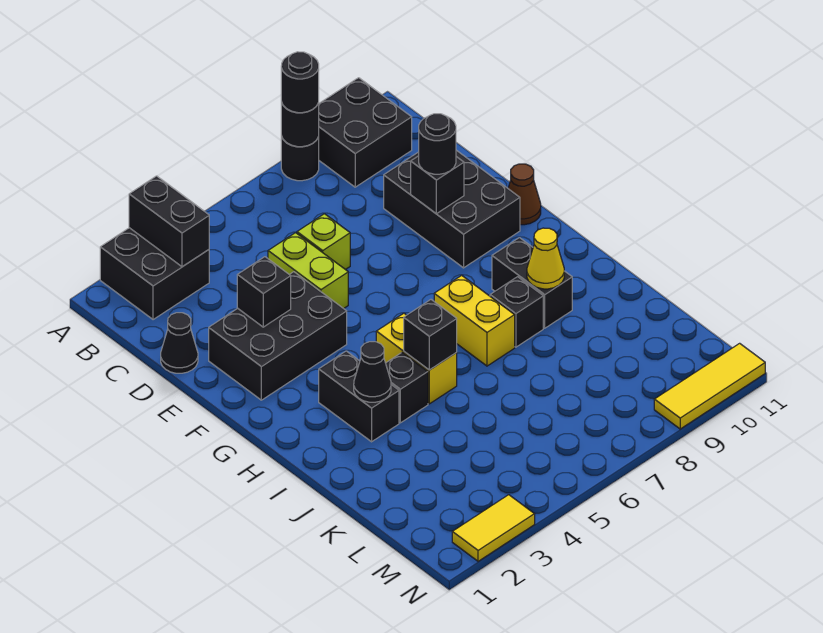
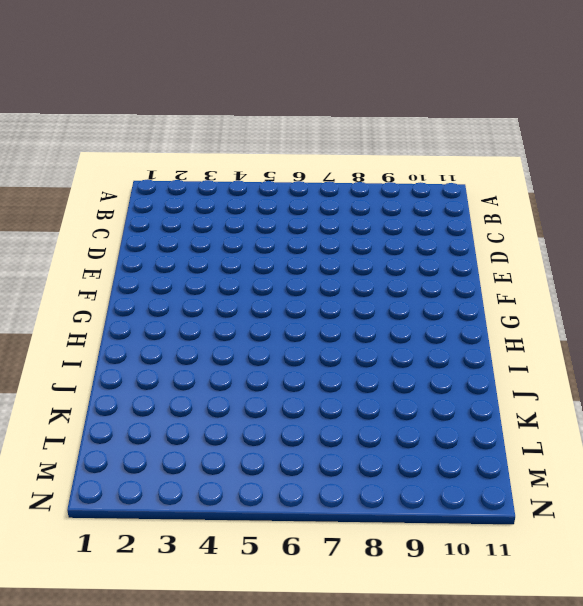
none -> black 2x2 brick [100,228,209,320]
none -> black 1x1 round brick [281,136,319,181]
none -> black 2x2 brick [319,78,412,187]

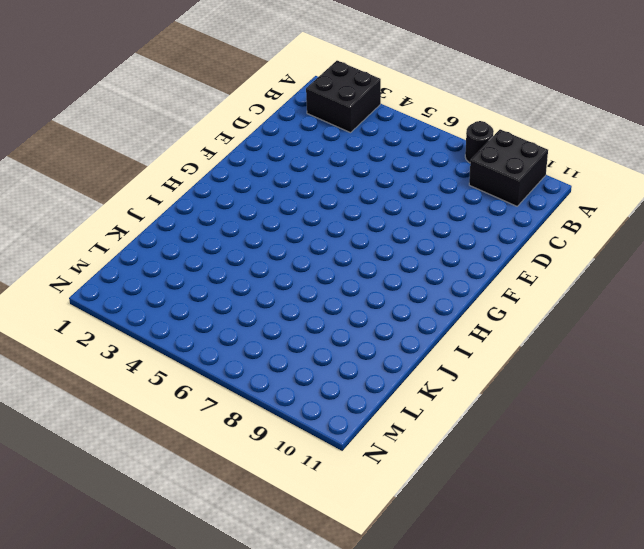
none -> black 1x1 cone [161,313,198,373]
none -> lime 1x2 brick [268,233,348,309]
none -> lime 1x1 brick [297,214,350,270]

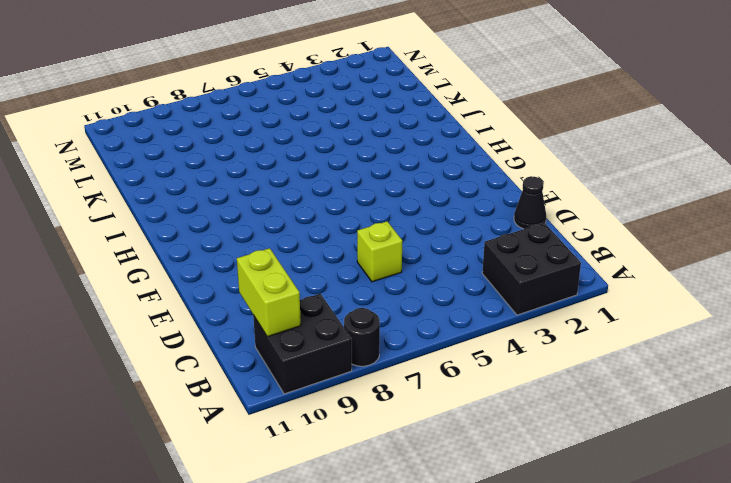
lime 1x2 brick [237,248,301,337] -> lime 1x2 brick moved to [268,233,348,309]
none -> black 2x3 brick [384,150,520,268]
none -> black 2x3 brick [209,272,347,400]
none -> brown 1x1 cone [508,164,541,225]

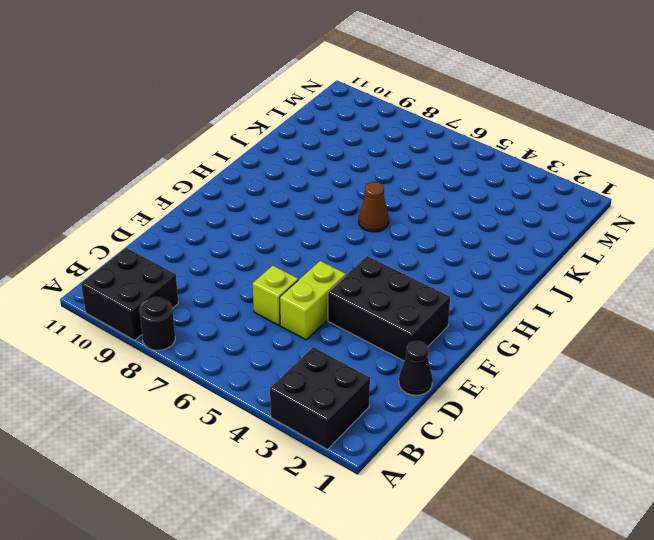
brown 1x1 cone [359,182,389,232] -> brown 1x1 cone moved to [508,164,541,225]
none -> black 2x3 brick [384,150,520,268]
none -> black 1x2 brick [319,351,399,442]
none -> yellow 1x2 brick [376,313,457,404]

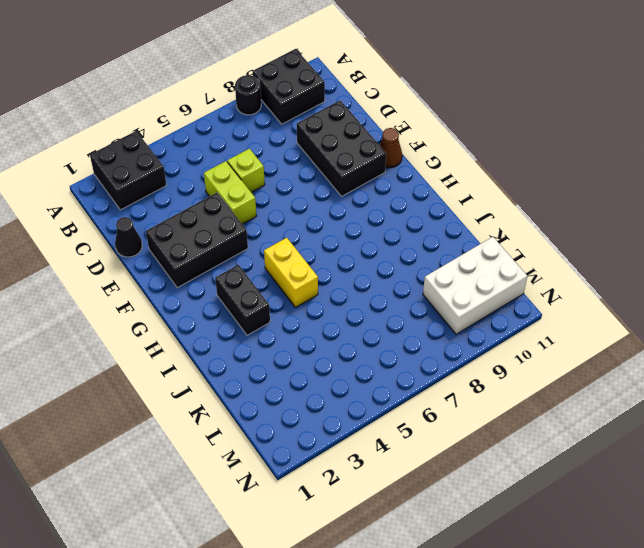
white 2x3 brick [423,237,527,334] -> none
none -> yellow 1x2 brick [434,275,515,366]
none -> black 1x2 brick [492,238,572,328]
none -> black 1x1 brick [386,352,428,423]

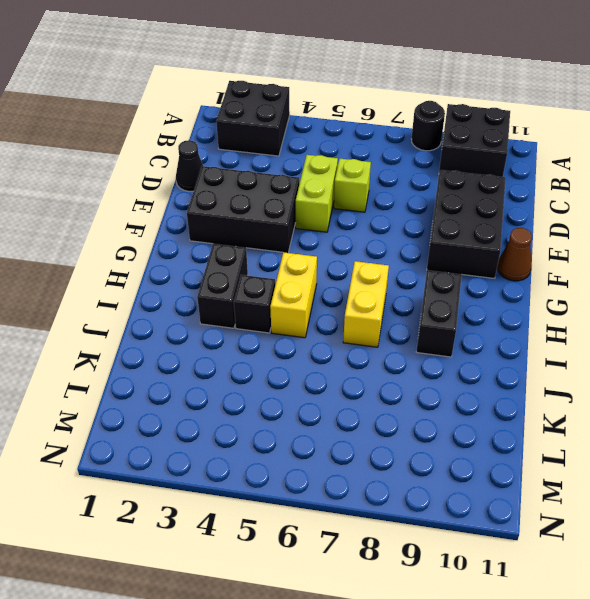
none -> black 1x1 brick [490,277,543,347]
none -> yellow 1x2 tile [452,495,535,561]
none -> yellow 1x3 tile [654,343,765,429]

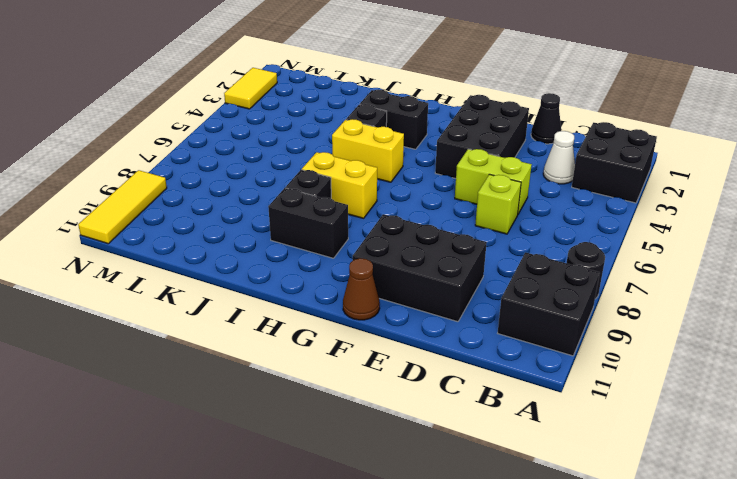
white 1x1 cone [543,131,575,184] -> none
none -> black 1x2 brick [129,176,209,267]
none -> black 1x1 round brick [281,102,319,147]
none -> black 1x1 brick [237,257,291,327]

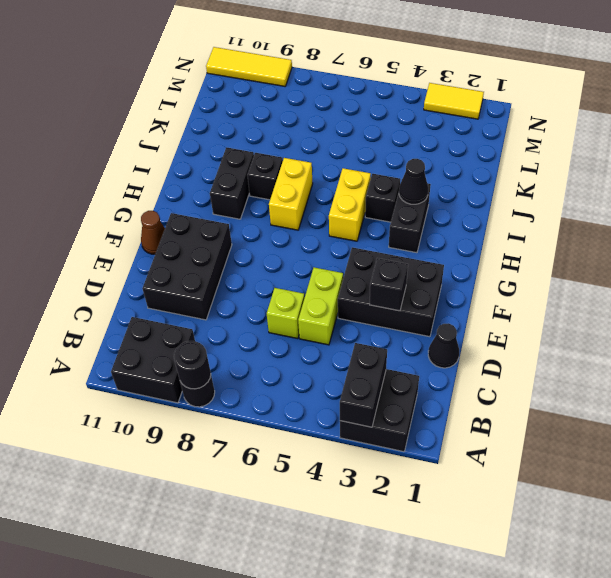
none -> black 1x1 brick [411,156,464,214]
none -> black 1x1 brick [404,300,457,370]
none -> yellow 1x1 cone [527,228,564,289]

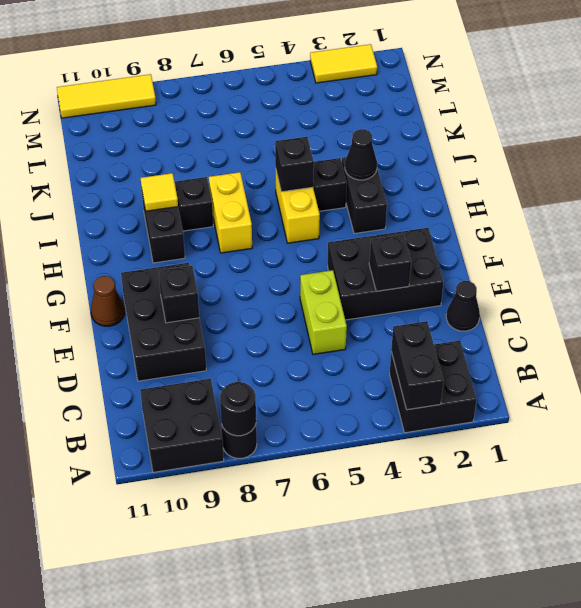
yellow 1x1 tile [141,173,178,211] -> yellow 1x1 cone [527,228,564,289]
none -> lime 1x1 brick [297,214,350,270]
none -> black 1x1 round brick [281,52,319,113]
none -> black 1x1 round brick [419,114,456,174]

